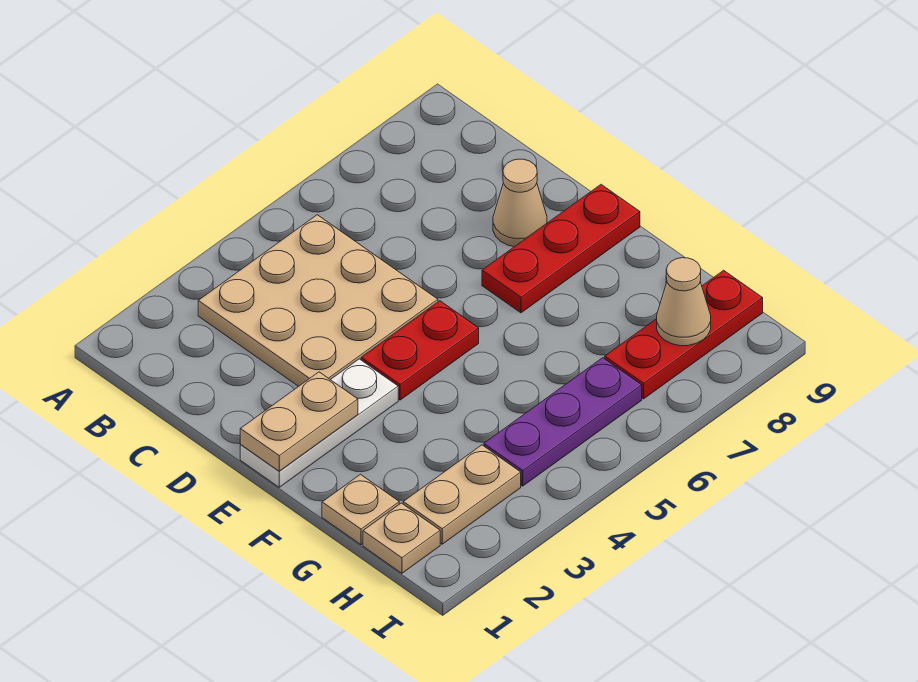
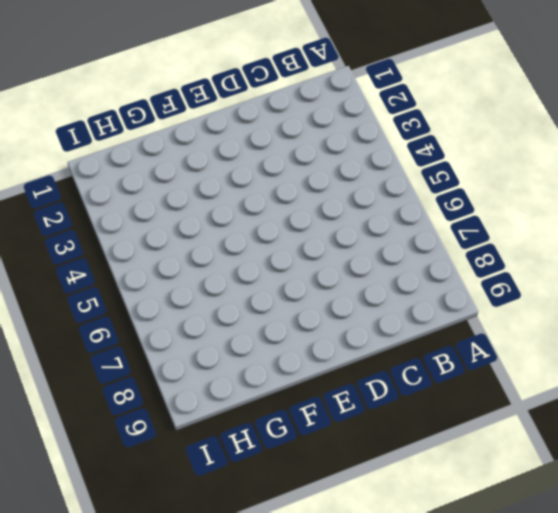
none -> tan 3x3 plate [198,215,438,386]
none -> tan 1x1 cone [493,159,547,247]
none -> white 1x3 plate [240,359,398,487]

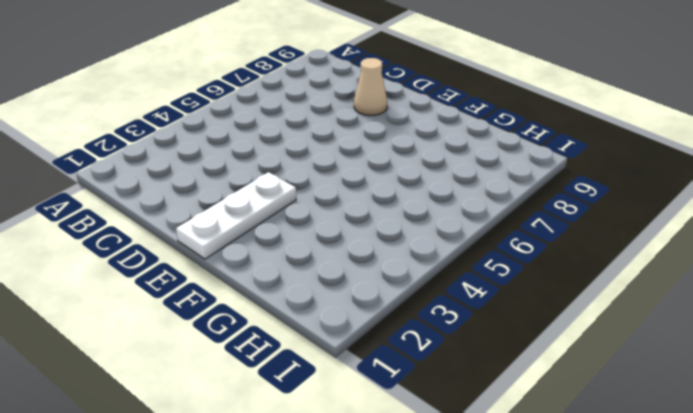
none -> tan 3x3 plate [198,215,438,386]
none -> red 1x2 plate [361,301,479,400]
none -> red 1x3 plate [482,185,640,313]

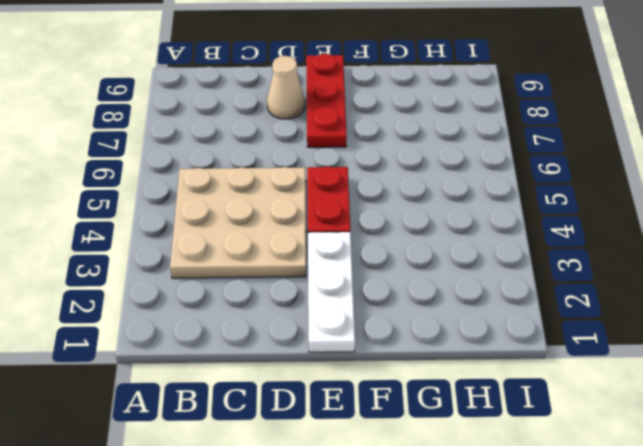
none -> tan 1x1 plate [322,474,399,545]
none -> tan 1x1 plate [363,503,440,573]
none -> tan 1x2 plate [403,445,521,544]

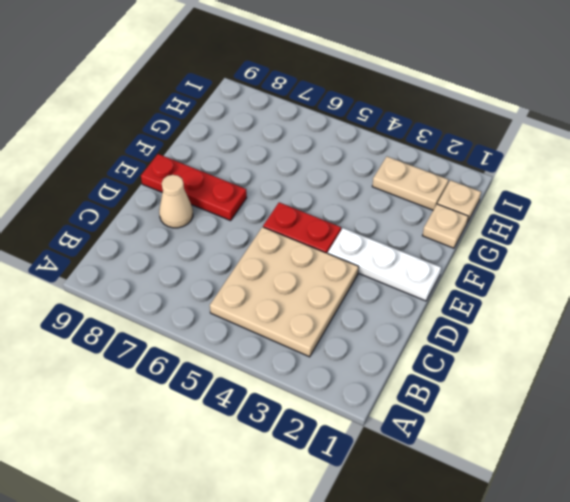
none -> purple 1x3 plate [484,358,642,486]
none -> red 1x3 plate [605,270,763,399]
none -> tan 1x2 plate [240,372,358,471]

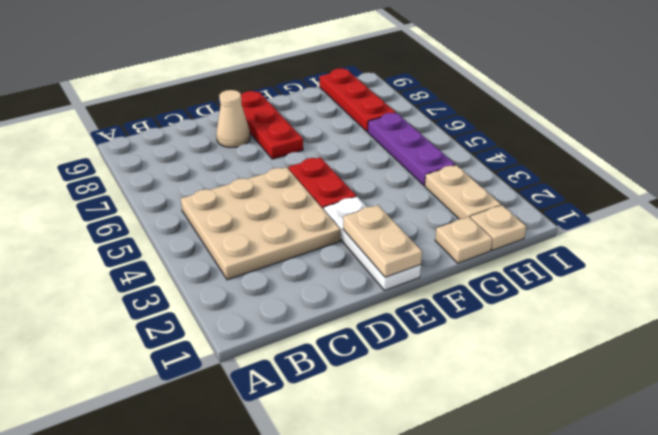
none -> tan 1x1 cone [657,258,711,346]

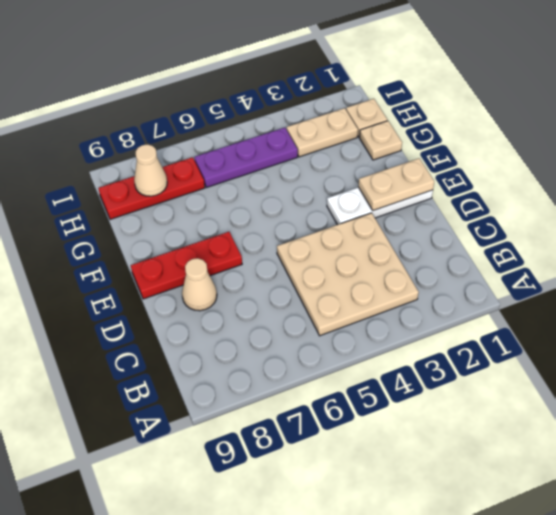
none -> red 1x2 plate [361,301,479,400]

